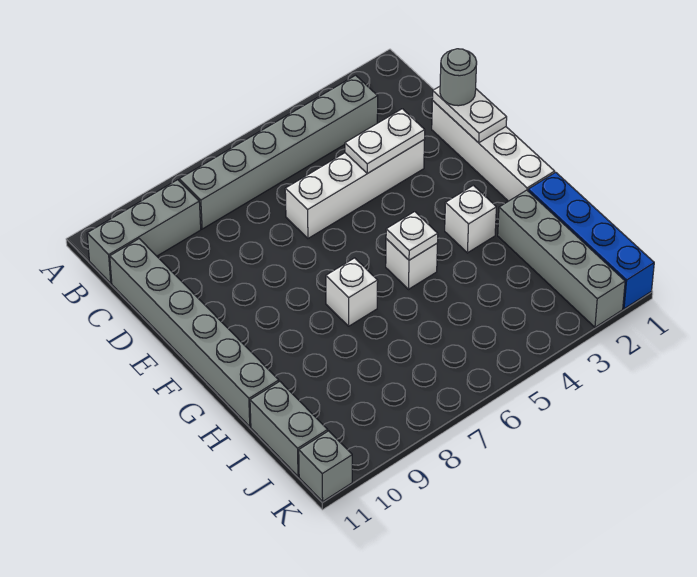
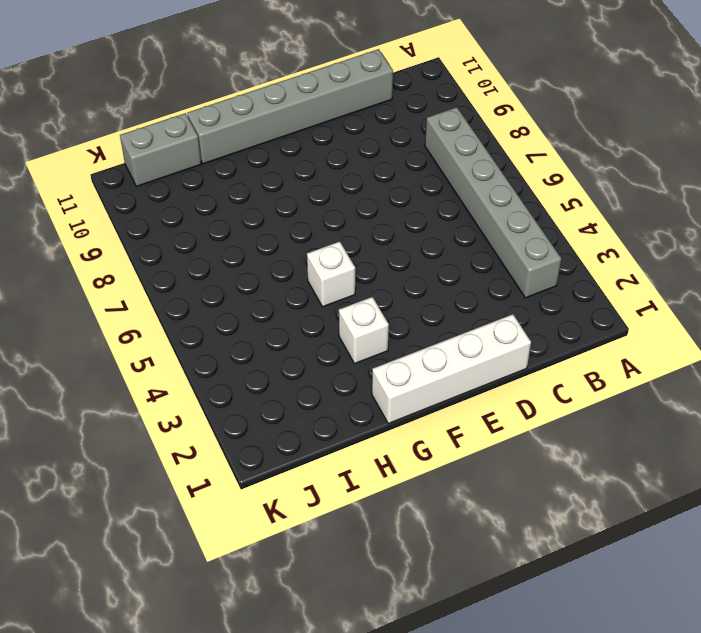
none -> grey 1x3 brick [87,180,201,283]
none -> white 1x4 brick [285,140,424,238]
none -> white 1x1 brick [326,258,378,326]

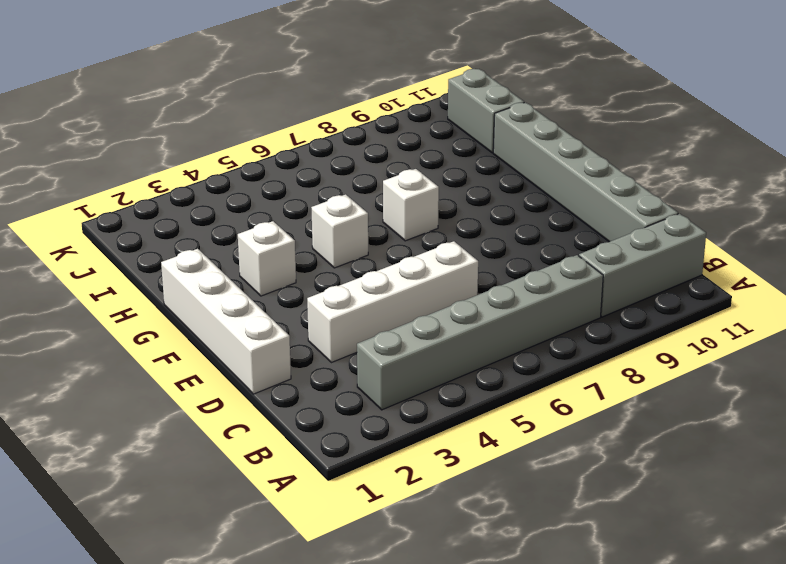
none -> blue 1x4 brick [528,172,654,309]
none -> grey 1x4 brick [498,190,625,327]
none -> grey 1x1 brick [299,431,352,502]

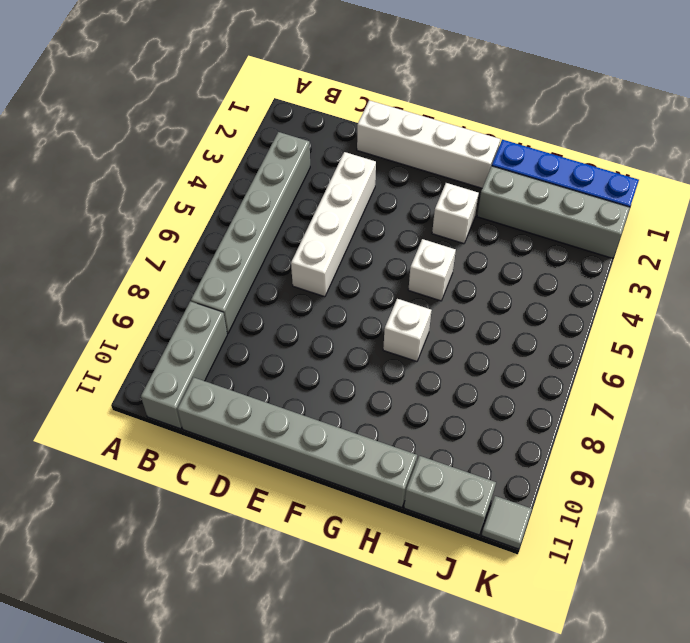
grey 1x1 tile [481,496,532,549] -> grey 1x1 brick [299,431,352,502]
none -> white 1x2 plate [432,86,507,143]
none -> white 1x2 plate [345,109,425,173]
none -> white 1x1 plate [386,212,438,260]

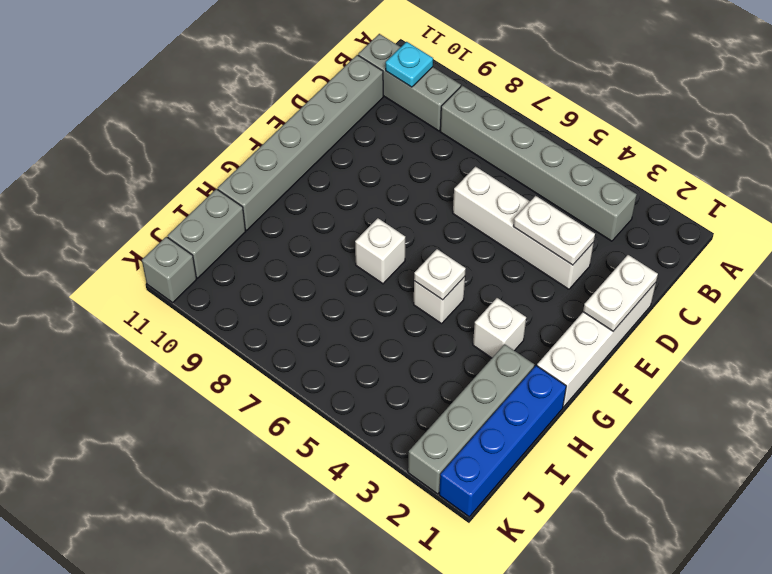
cyan 1x1 plate [386,42,433,87] -> none
none -> grey 1x1 round brick [440,49,477,106]

